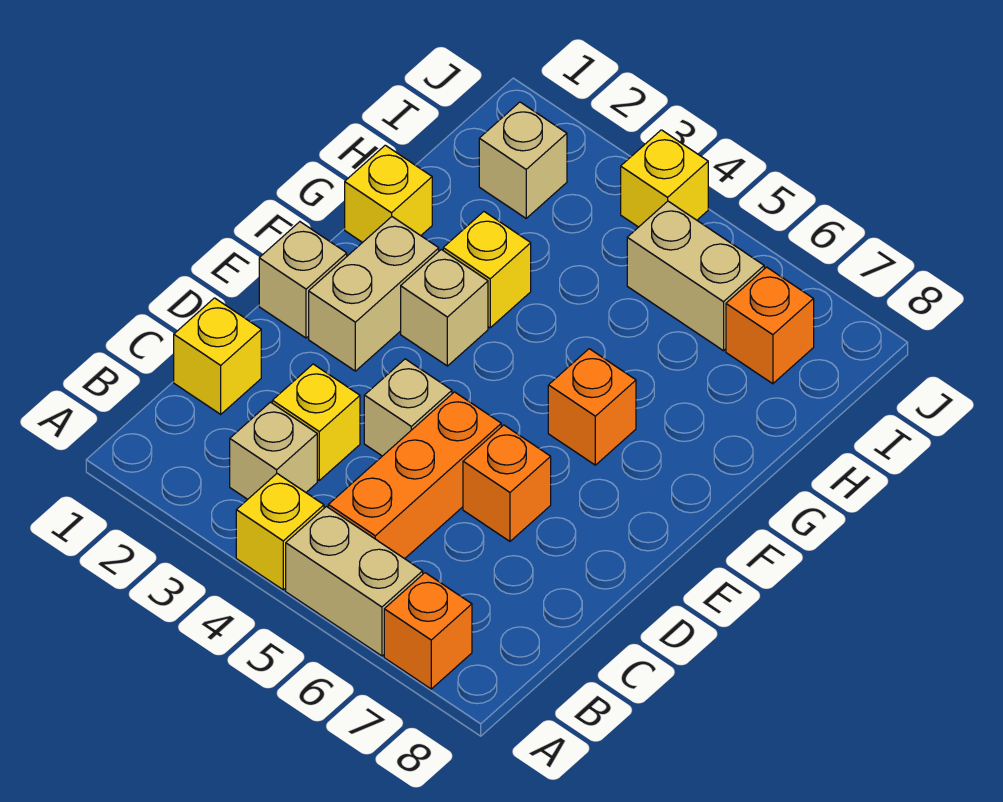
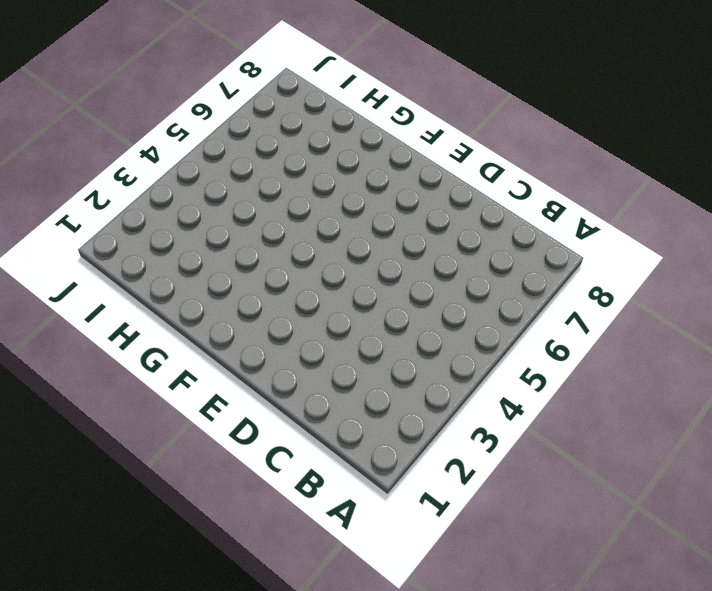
none -> yellow 1x1 brick [236,474,324,590]
none -> tan 1x2 brick [286,506,423,656]
none -> orange 1x1 brick [384,573,472,689]

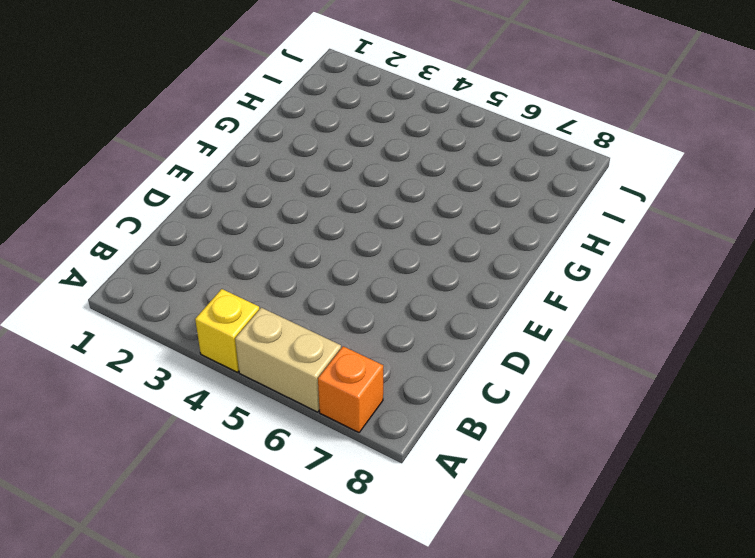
none -> tan 1x1 brick [230,402,317,499]
none -> orange 1x3 brick [328,392,501,559]
none -> yellow 1x1 brick [174,298,261,414]

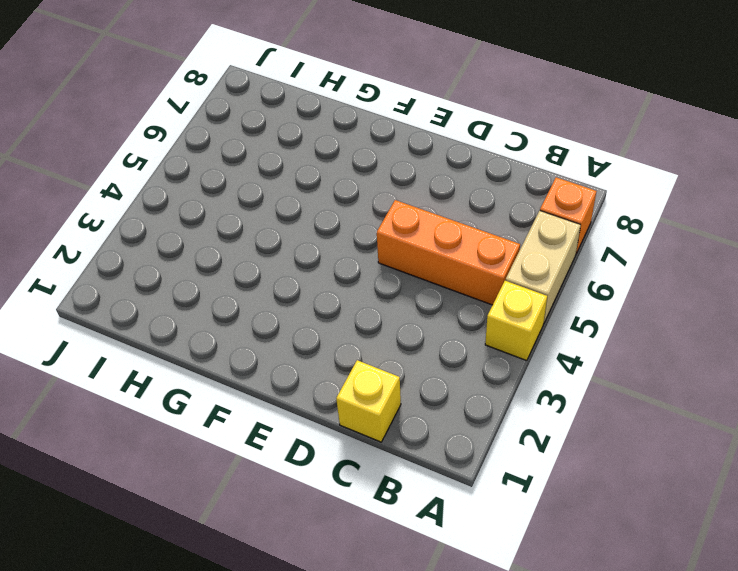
none -> tan 1x1 brick [230,402,317,499]
none -> yellow 1x1 brick [272,364,360,480]
none -> tan 1x1 brick [364,359,452,456]

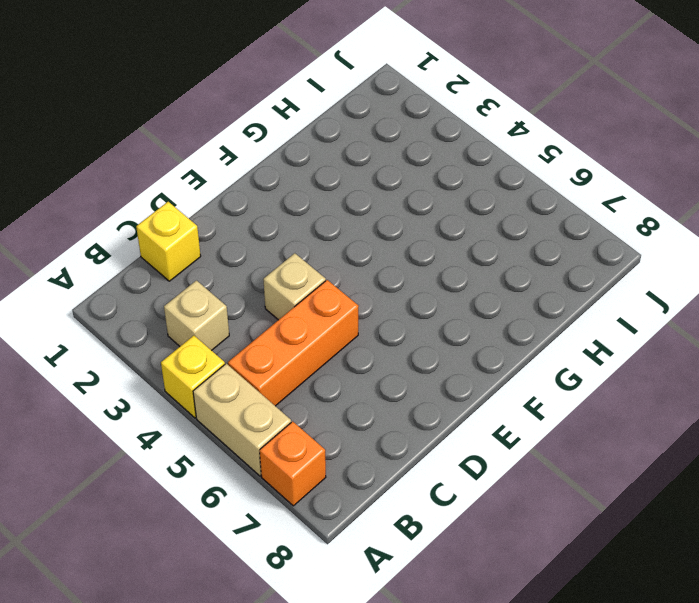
none -> yellow 1x1 brick [272,364,360,480]
none -> orange 1x1 brick [463,425,551,541]
none -> tan 1x1 brick [259,222,347,338]

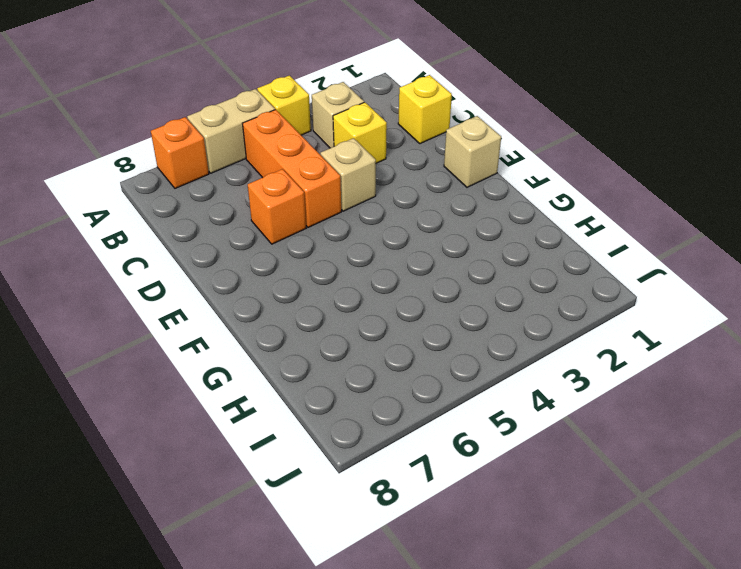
none -> tan 1x2 brick [309,217,439,371]
none -> tan 1x1 brick [401,250,488,366]
none -> orange 1x1 brick [548,349,636,465]

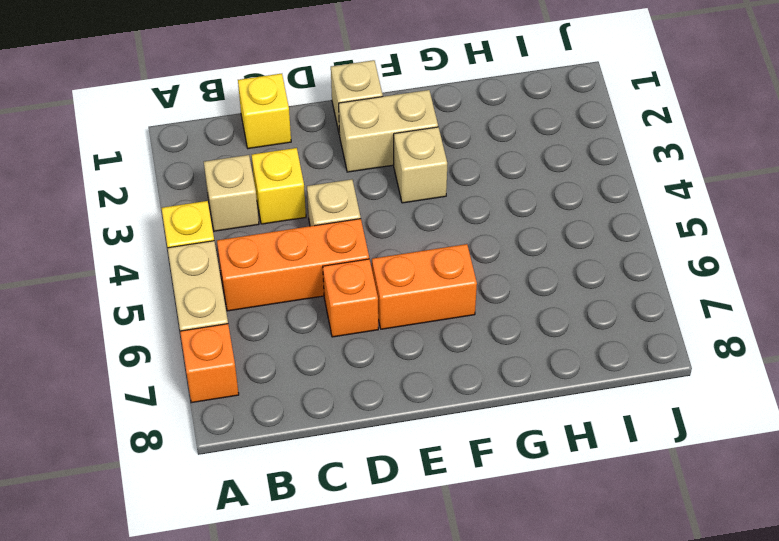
orange 1x2 brick [372,244,477,329] -> orange 1x1 brick [548,349,636,465]
none -> yellow 1x1 brick [345,145,432,243]
none -> yellow 1x1 brick [443,212,531,328]
none -> tan 1x1 brick [479,102,567,218]

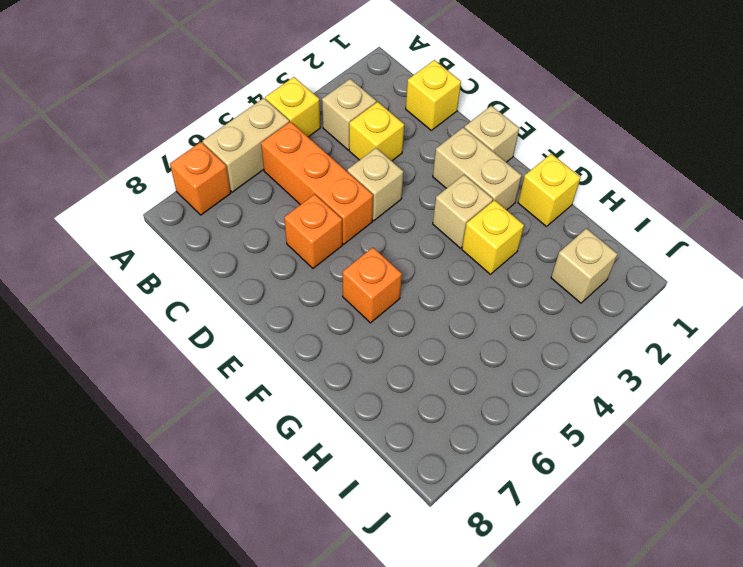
none -> tan 1x2 brick [627,201,764,351]
none -> orange 1x1 brick [726,267,814,384]
none -> yellow 1x1 brick [621,130,708,227]

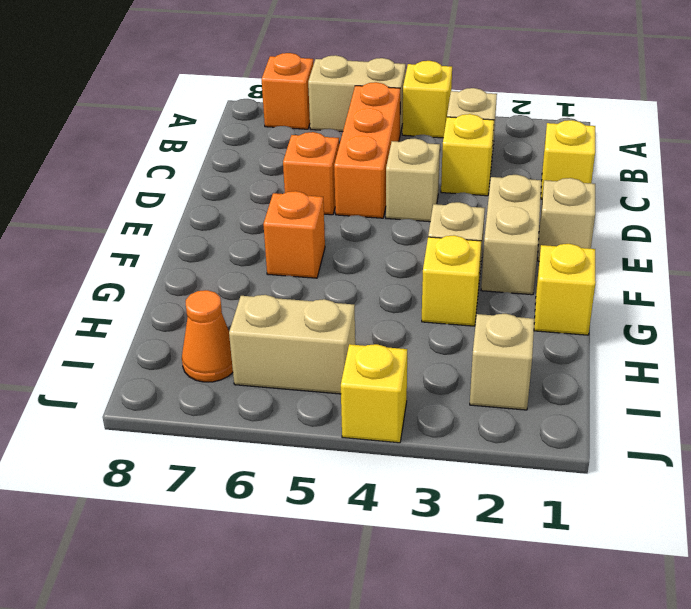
orange 1x1 cone [182,290,233,382] -> orange 1x1 brick [726,267,814,384]

